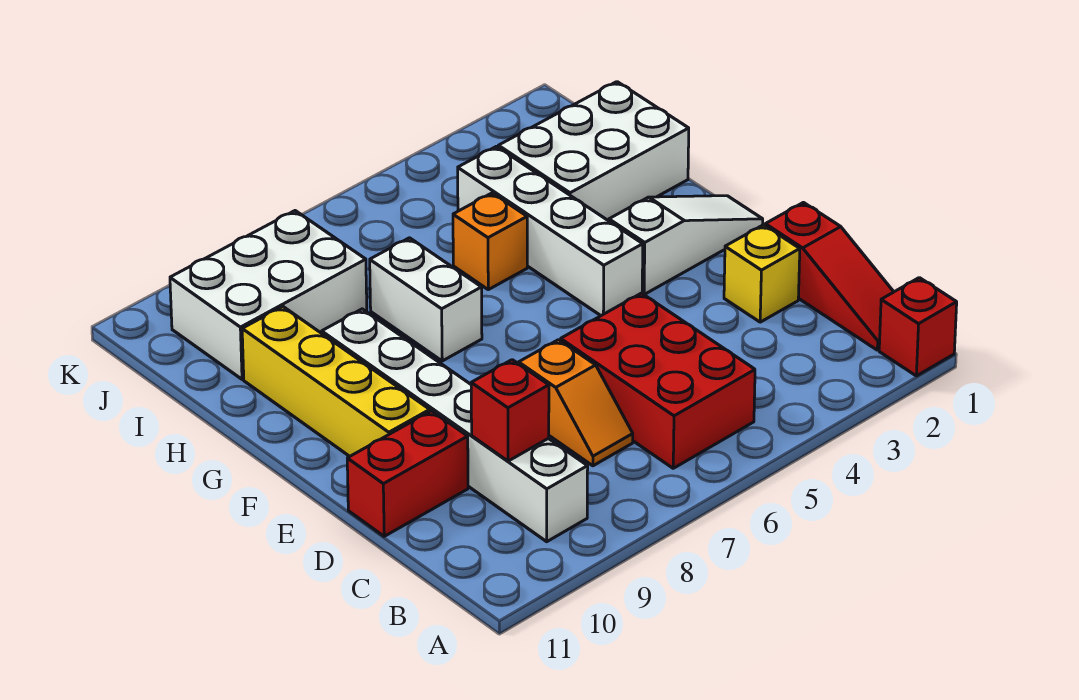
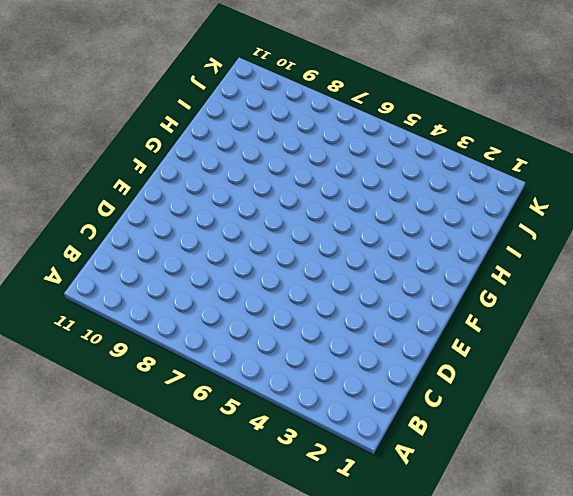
none -> red 1x1 brick [879,278,957,376]
none -> red 1x3 slope [765,202,894,350]
none -> red 2x3 brick [561,293,755,468]

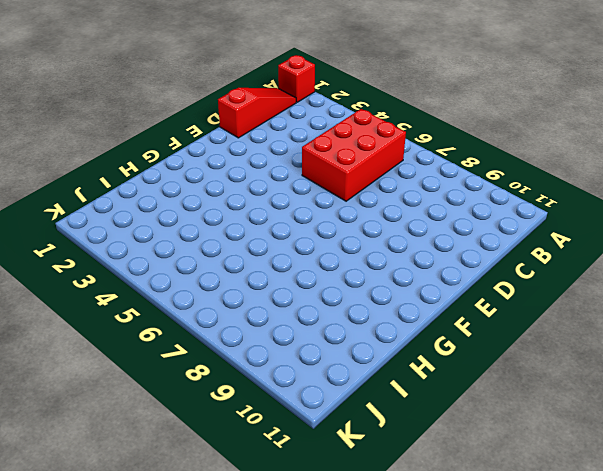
none -> white 1x6 brick [322,309,588,542]
none -> orange 1x2 slope [519,340,633,466]
none -> yellow 1x1 brick [724,225,800,322]

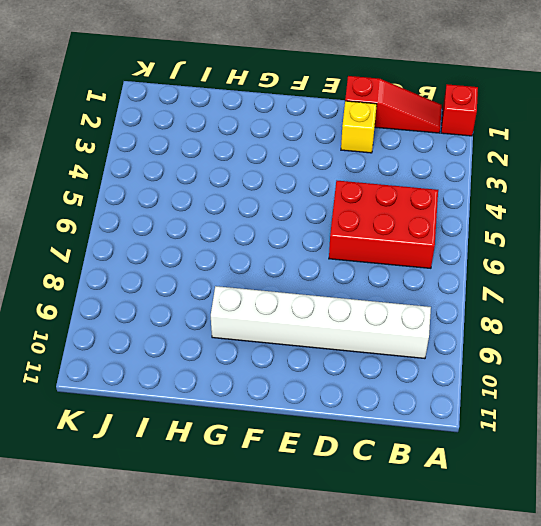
none -> orange 1x2 slope [519,340,633,466]
none -> red 1x2 brick [347,411,468,536]
none -> yellow 1x4 brick [242,307,430,456]

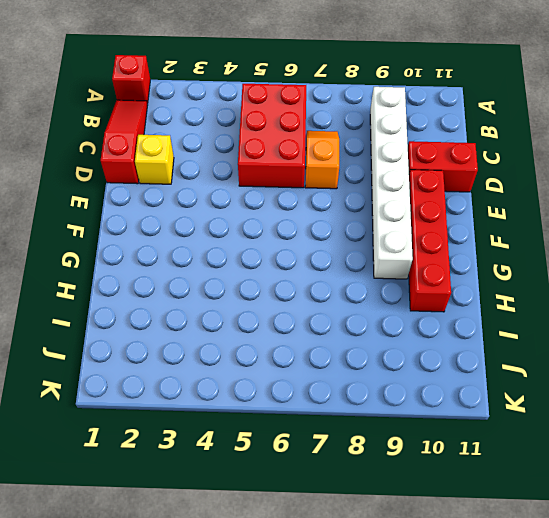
red 1x4 brick [409,170,451,312] -> yellow 1x4 brick [242,307,430,456]
none -> white 1x3 slope [609,196,763,294]
none -> white 1x4 brick [458,146,643,316]
none -> white 1x2 brick [370,238,482,361]

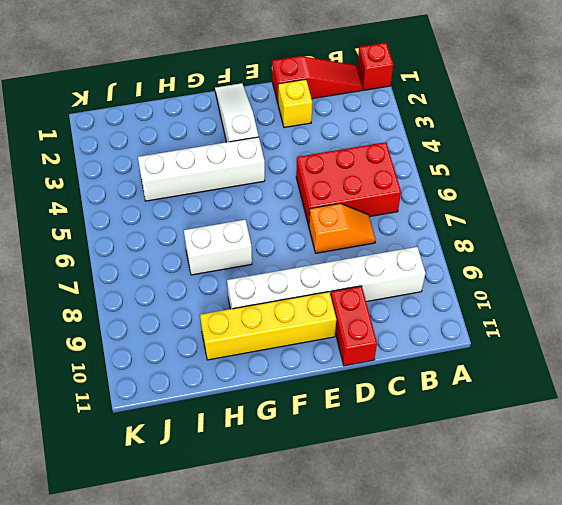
none -> white 2x3 brick [498,82,689,221]
none -> orange 1x1 brick [453,193,527,290]
none -> white 2x3 brick [170,211,367,379]

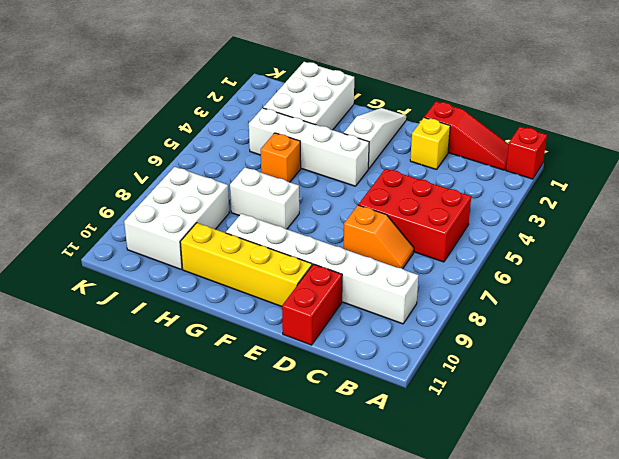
none -> red 1x1 brick [471,360,549,461]

